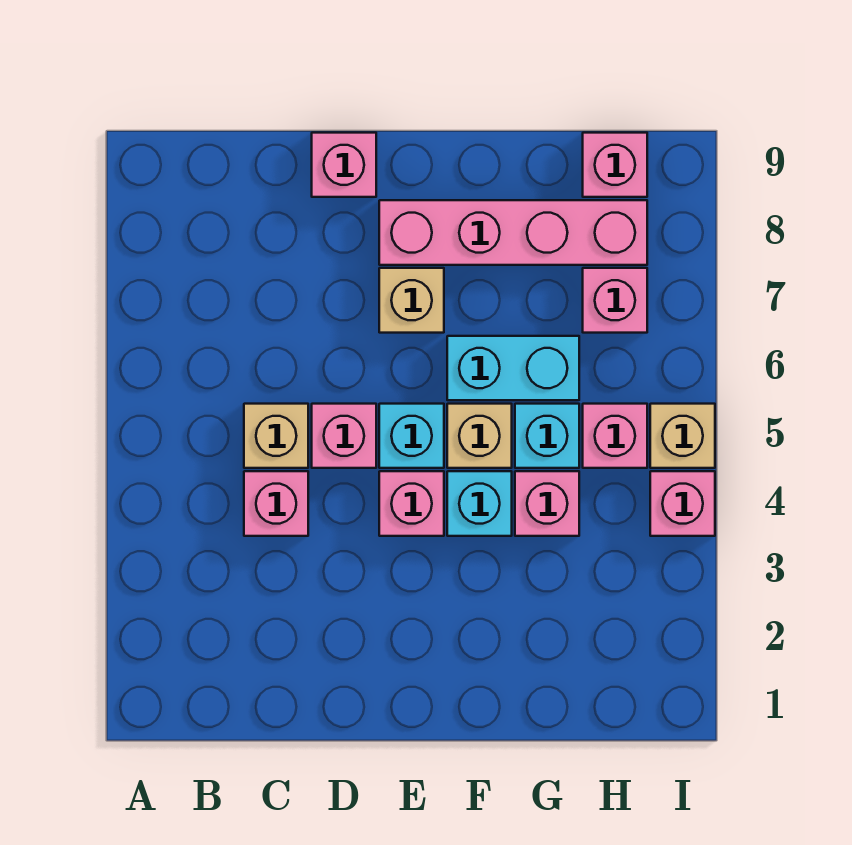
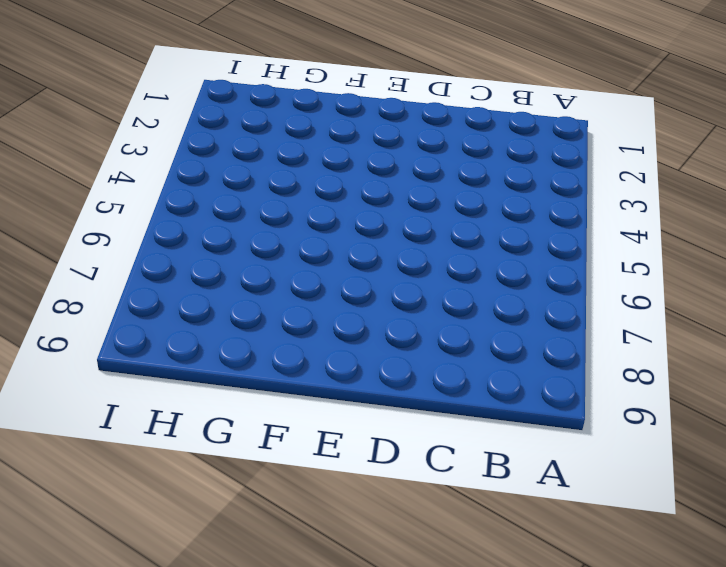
none -> pink 1x1 brick [244,471,308,536]
none -> tan 1x1 brick [244,404,308,468]
none -> pink 1x1 brick [312,404,376,468]

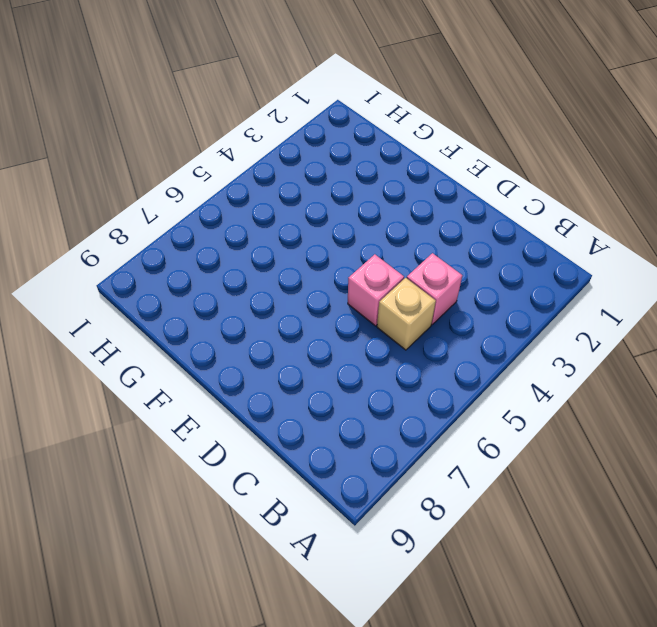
none -> pink 1x1 brick [312,133,376,197]
none -> pink 1x1 brick [379,471,444,536]
none -> cyan 1x1 brick [379,404,444,468]

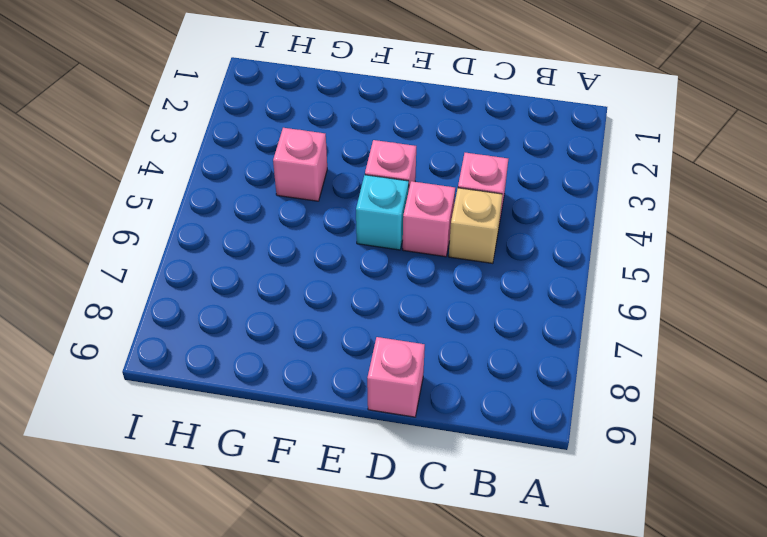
none -> tan 1x1 brick [379,268,444,333]
none -> pink 1x4 brick [379,200,647,265]
none -> cyan 1x1 brick [447,471,512,536]

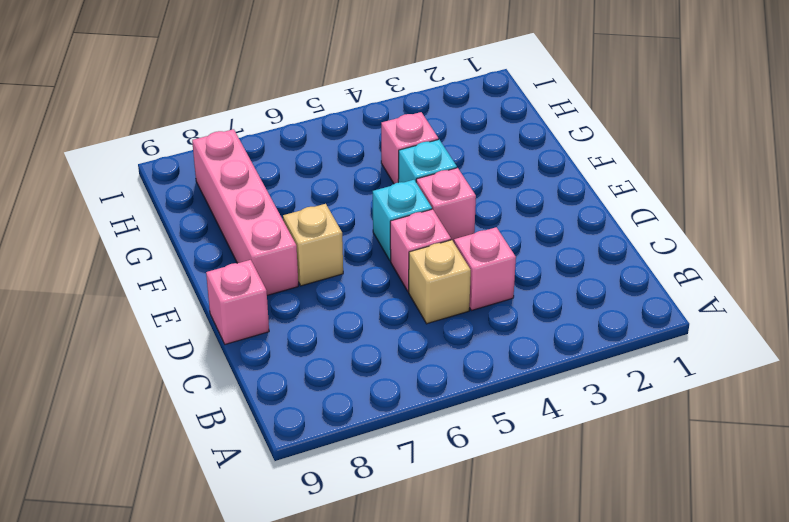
none -> tan 1x1 brick [447,404,512,468]
none -> cyan 1x2 brick [447,336,579,400]
none -> cyan 1x1 brick [515,404,579,468]

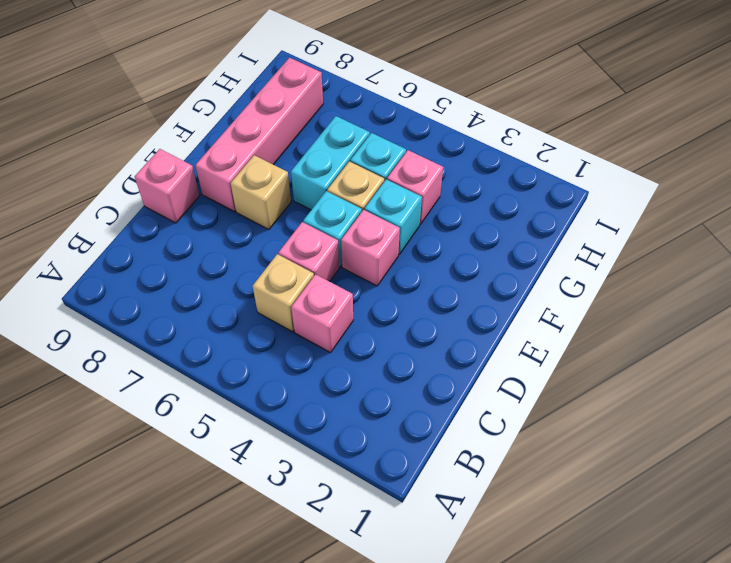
none -> pink 1x1 brick [583,404,647,468]
none -> pink 1x1 brick [583,268,647,333]
none -> pink 1x1 brick [583,133,647,197]

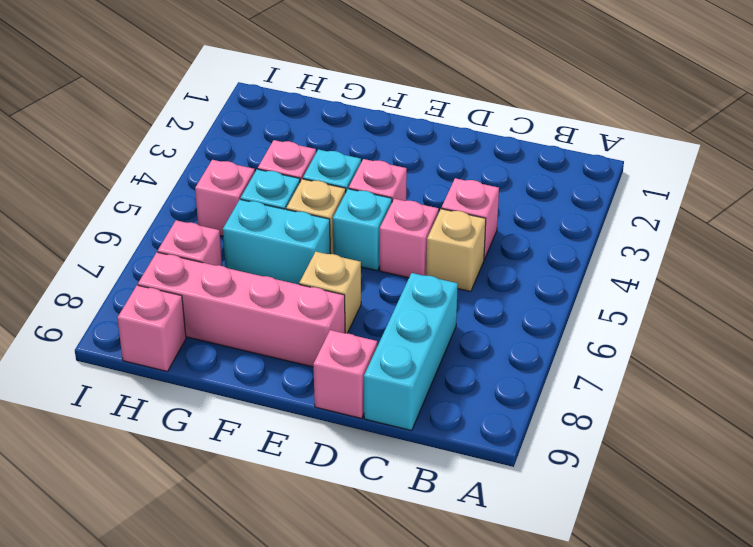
cyan 1x3 brick [364,273,458,431] -> none
none -> pink 1x1 brick [650,471,715,536]
none -> tan 1x1 brick [650,404,715,468]

